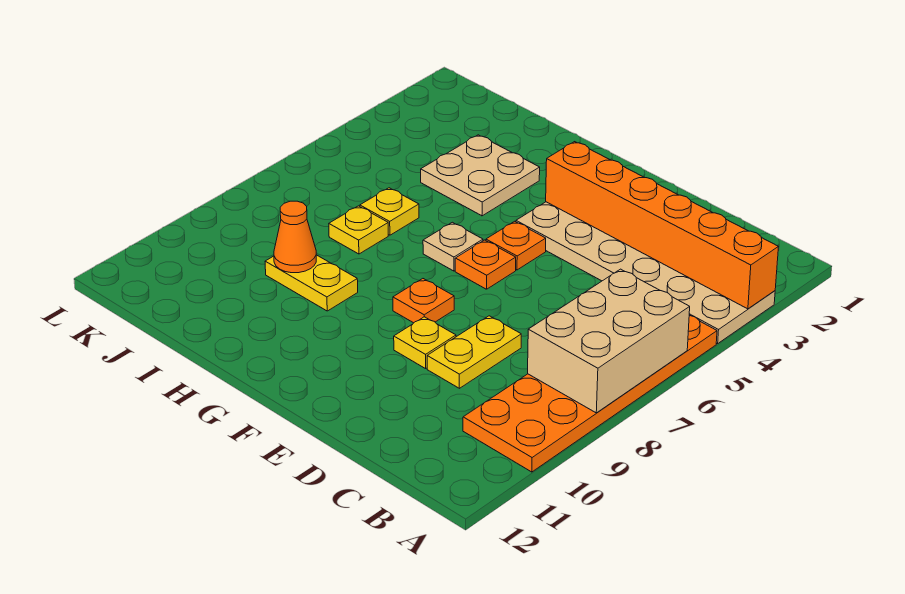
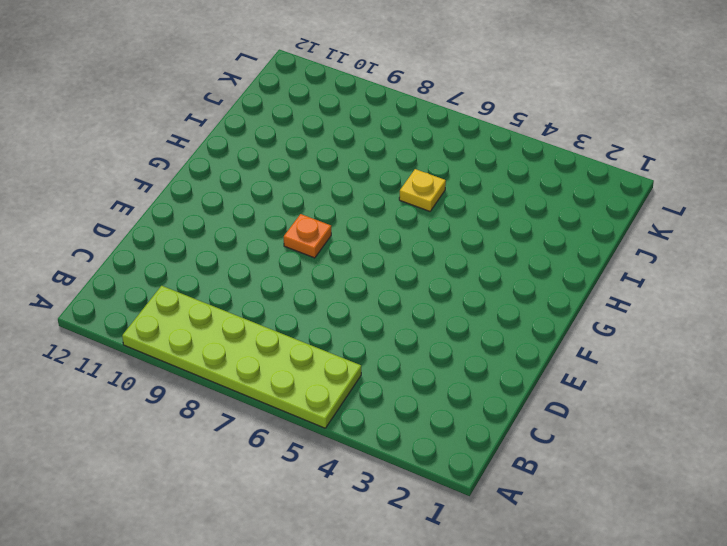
lime 2x6 plate [122,286,361,428] -> orange 2x6 plate [463,315,717,472]
none -> tan 2x6 plate [516,202,775,344]
none -> yellow 1x2 plate [427,316,521,388]
none -> yellow 1x1 plate [394,317,456,369]

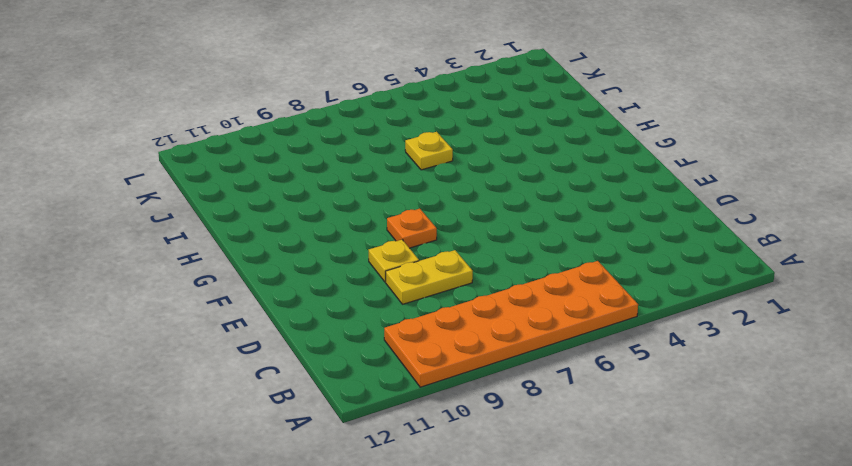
none -> tan 2x6 plate [516,202,775,344]
none -> orange 1x1 plate [486,221,546,270]
none -> orange 1x1 plate [455,240,516,289]

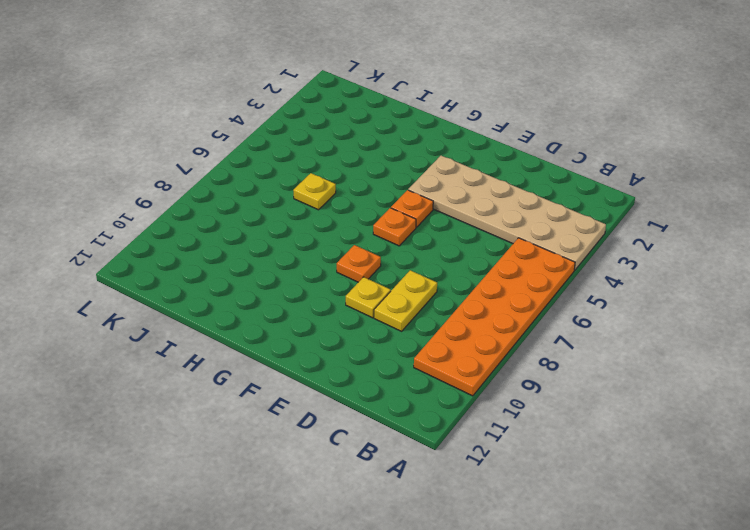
none -> tan 1x1 plate [423,222,483,271]
none -> tan 2x2 plate [421,135,540,216]
none -> yellow 1x2 plate [265,255,358,311]

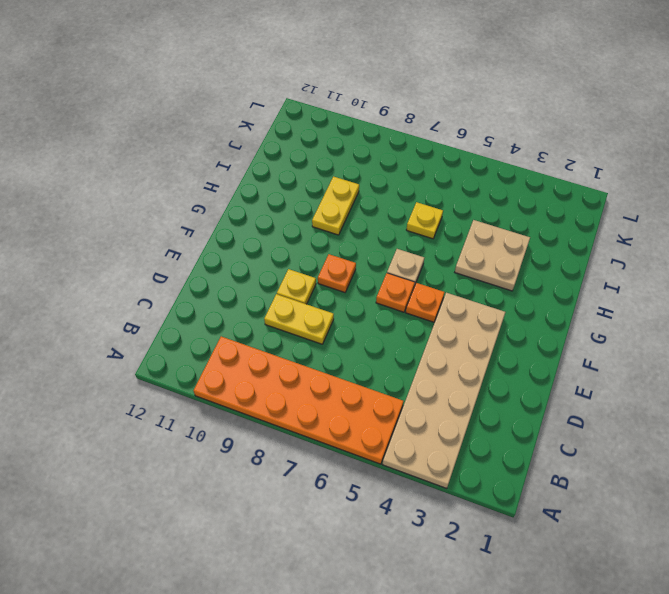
none -> yellow 1x1 plate [329,206,388,254]
none -> orange 1x6 brick [546,142,778,309]
none -> tan 2x3 brick [528,269,690,413]

